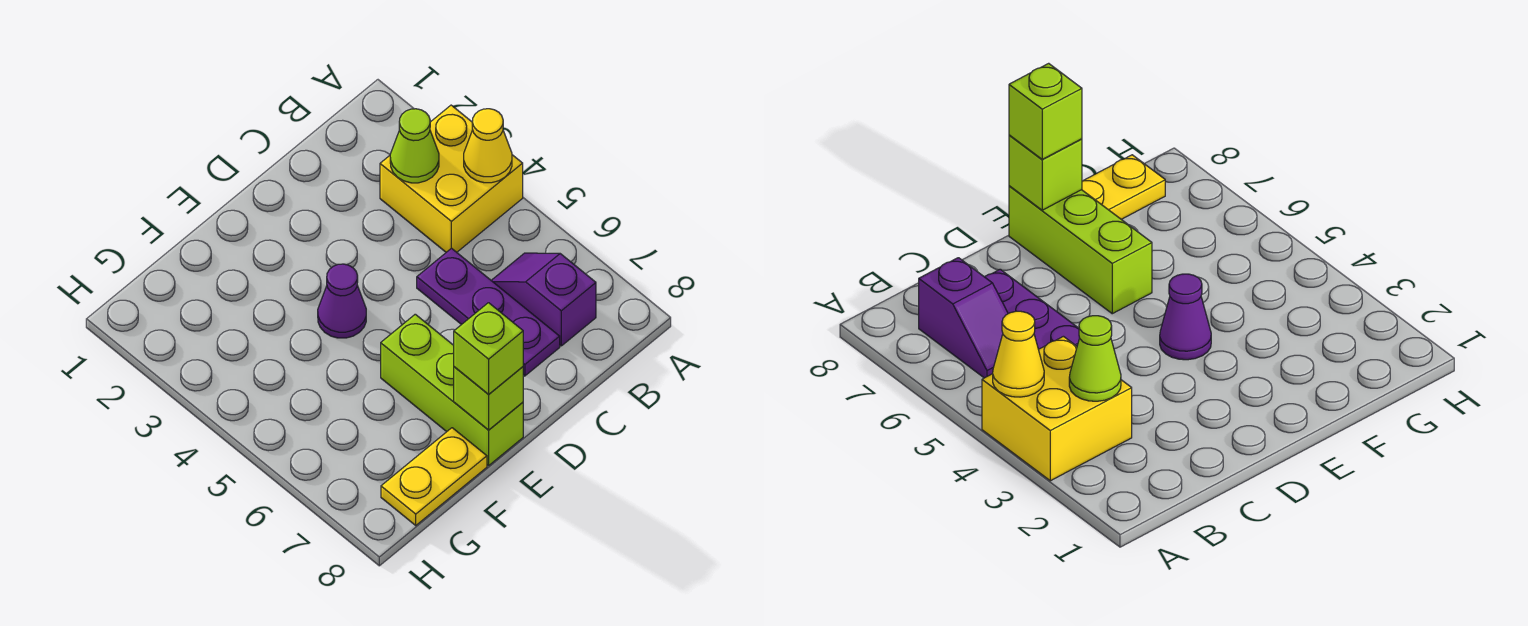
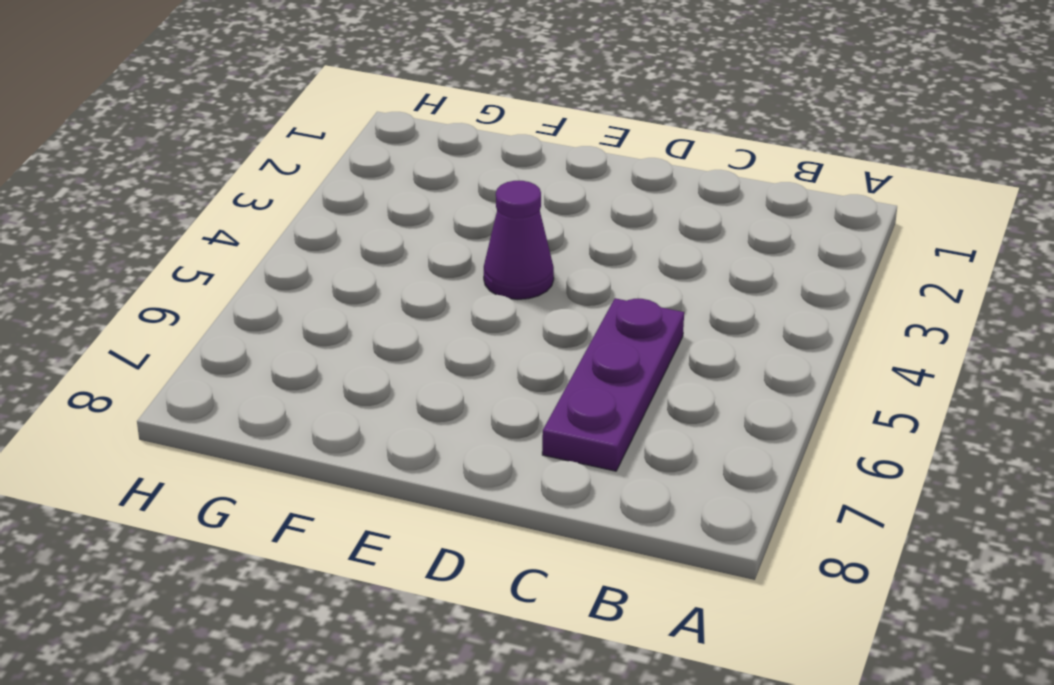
none -> yellow 2x2 brick [380,105,523,252]
none -> purple 1x2 slope [491,253,596,346]

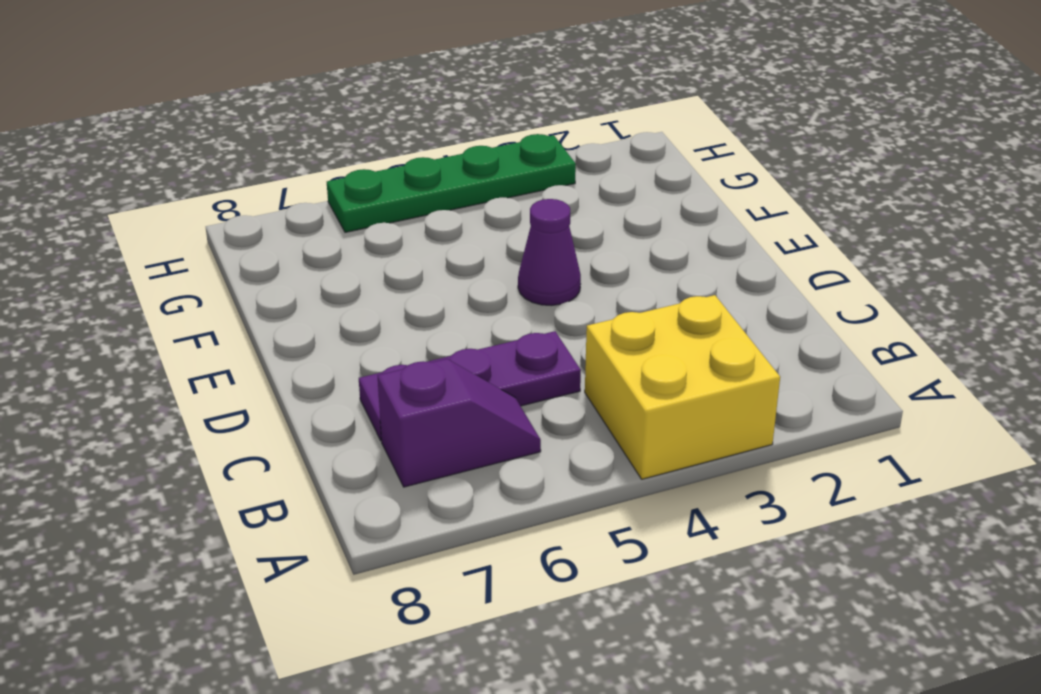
green 1x4 plate [327,134,576,232] -> none
none -> lime 1x3 brick [381,314,523,466]
none -> yellow 1x2 plate [381,428,487,525]

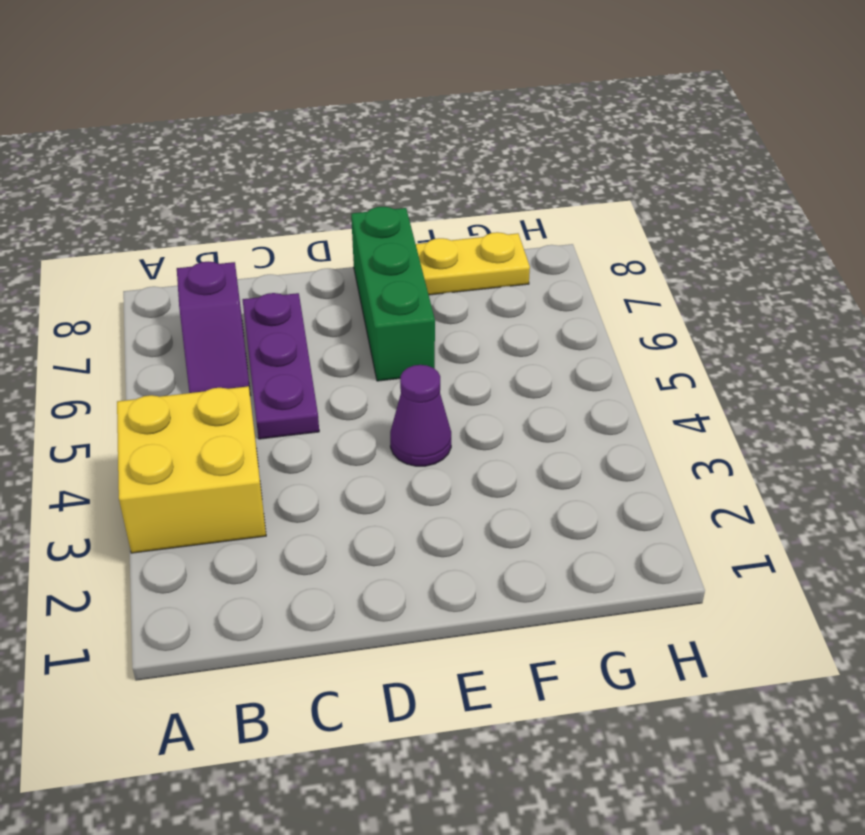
green 1x3 brick [351,207,435,381] -> lime 1x3 brick [381,314,523,466]
none -> yellow 1x1 cone [464,109,512,183]
none -> lime 1x1 cone [390,109,439,183]

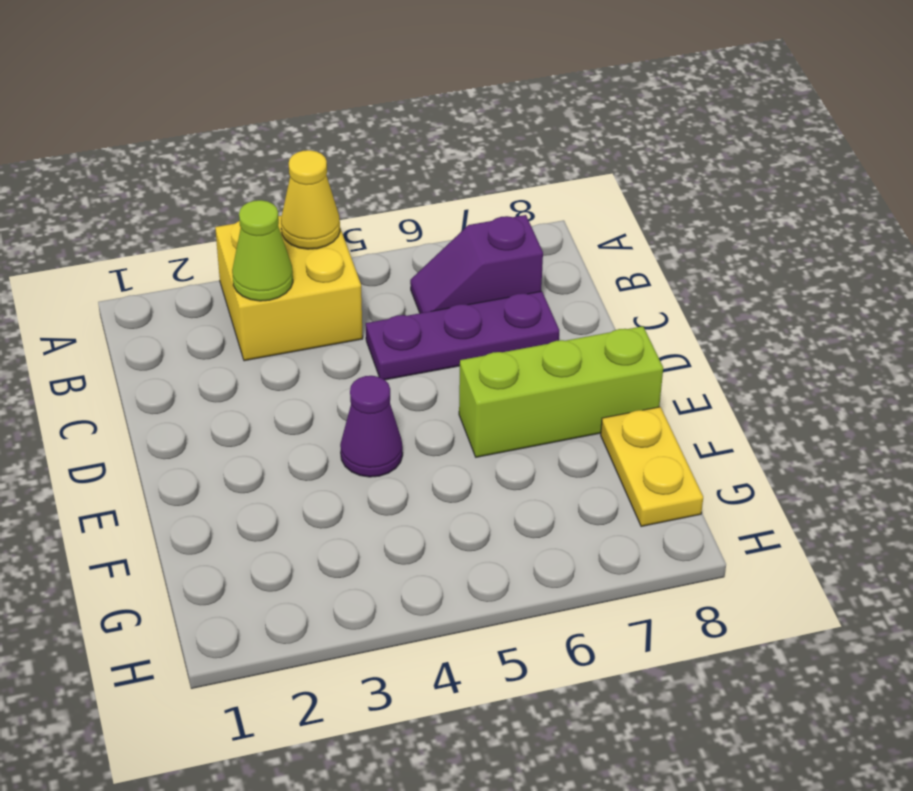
none -> lime 1x1 brick [454,367,523,430]
none -> lime 1x1 brick [454,303,523,394]

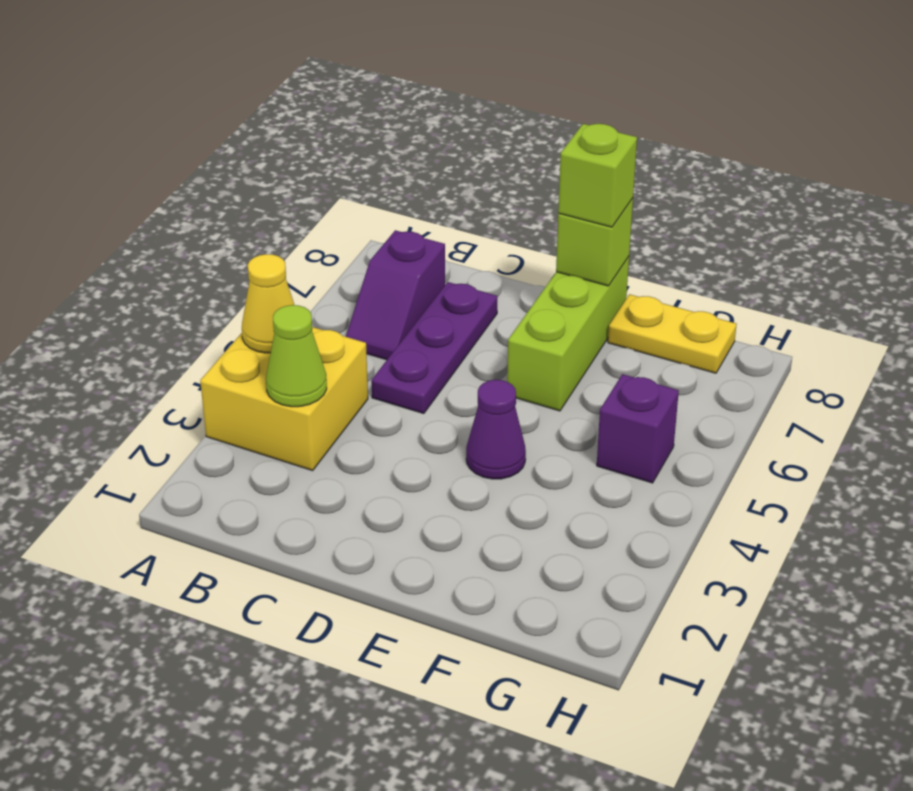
purple 1x1 brick [597,374,679,483] -> none

